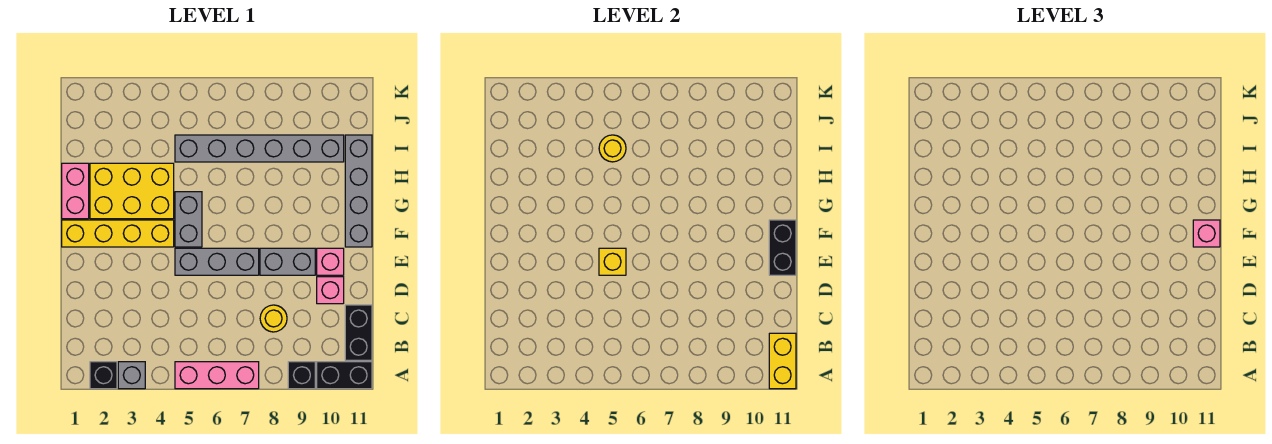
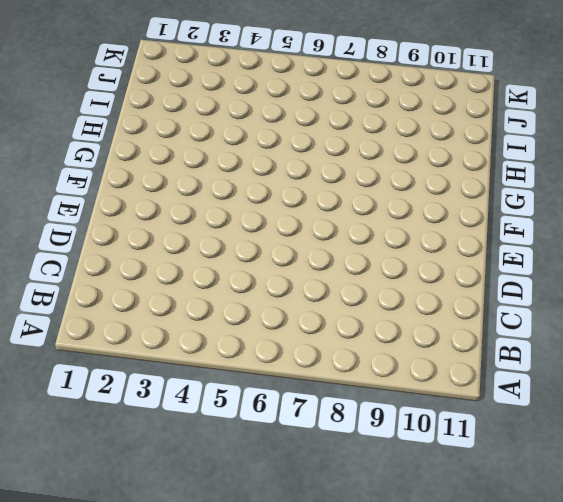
none -> black 1x1 brick [90,362,117,389]
none -> grey 1x1 brick [118,362,145,389]
none -> pink 1x3 brick [175,362,259,389]

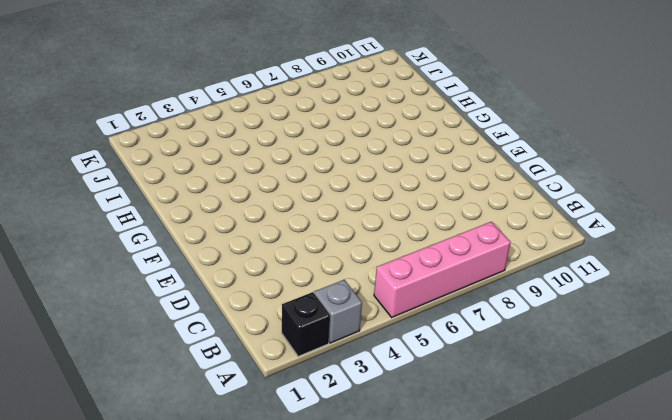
pink 1x4 brick [374,222,511,317] -> pink 1x3 brick [175,362,259,389]
none -> black 1x1 brick [288,362,315,389]
none -> black 1x2 brick [317,362,372,389]
none -> black 1x2 brick [345,305,372,360]

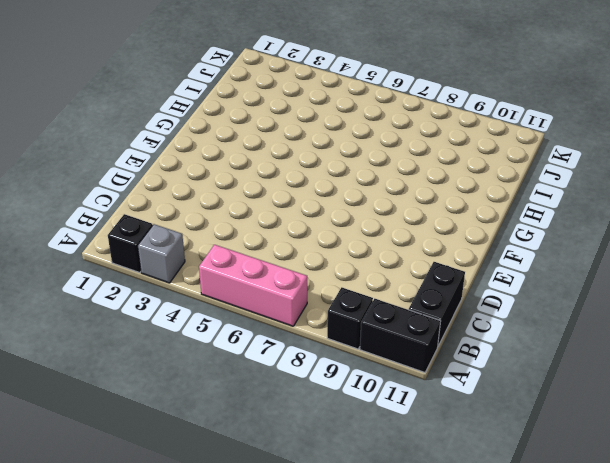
none -> yellow 1x1 round brick [260,305,287,332]
none -> pink 1x1 brick [317,277,344,304]
none -> grey 1x3 brick [175,248,259,275]

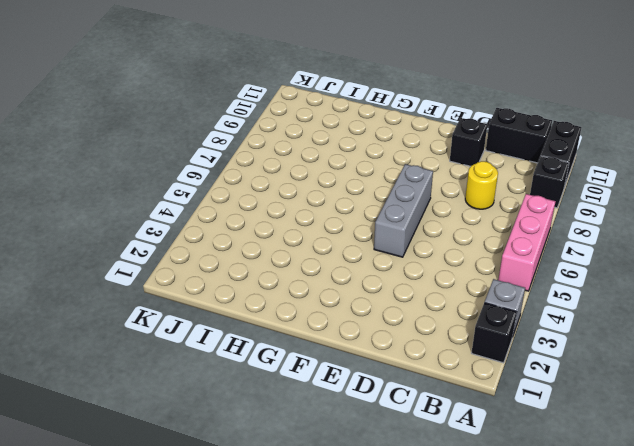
black 1x1 brick [450,118,487,166] -> pink 1x1 brick [317,277,344,304]
none -> grey 1x2 brick [260,248,315,275]
none -> pink 1x1 brick [317,248,344,275]
none -> yellow 1x4 brick [62,220,174,247]

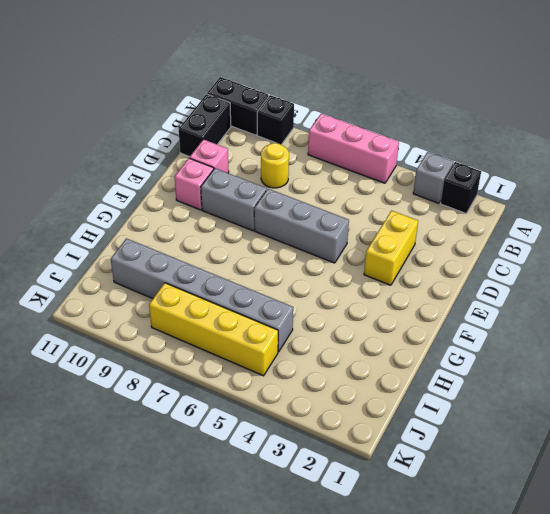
yellow 1x2 brick [364,211,418,285] -> yellow 1x2 brick moved to [769,333,796,389]
yellow 1x4 brick [149,283,278,376] -> yellow 1x4 brick moved to [62,220,174,247]
none -> grey 1x2 brick [175,192,202,247]
none -> grey 1x4 brick [345,135,372,247]
none -> pink 1x2 brick [62,163,89,219]

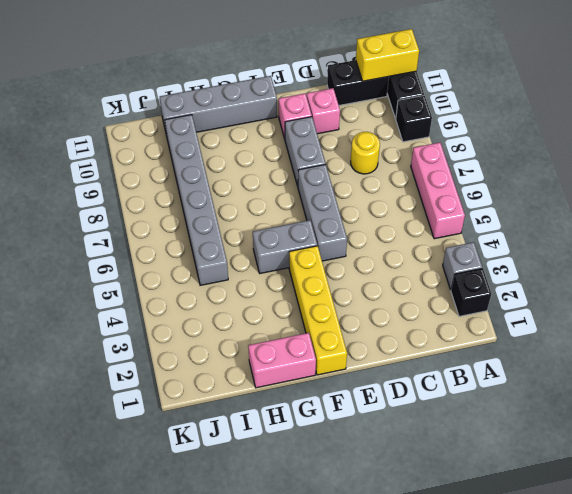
none -> yellow 2x3 brick [90,163,174,219]
none -> yellow 1x1 brick [599,248,626,275]
none -> black 1x2 brick [769,220,796,275]

